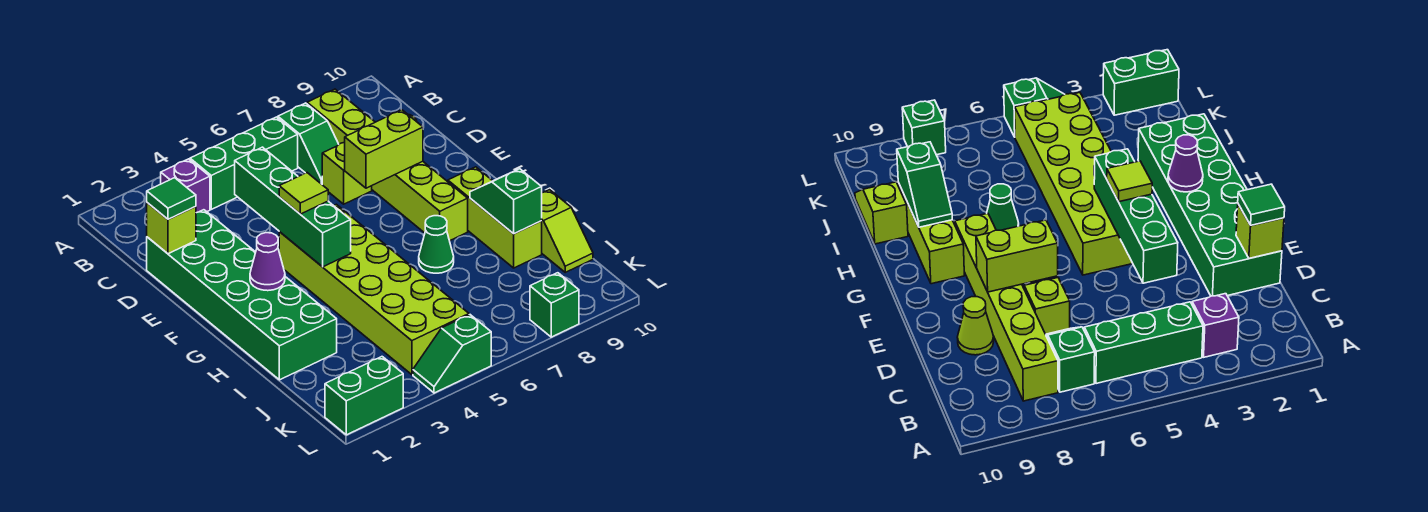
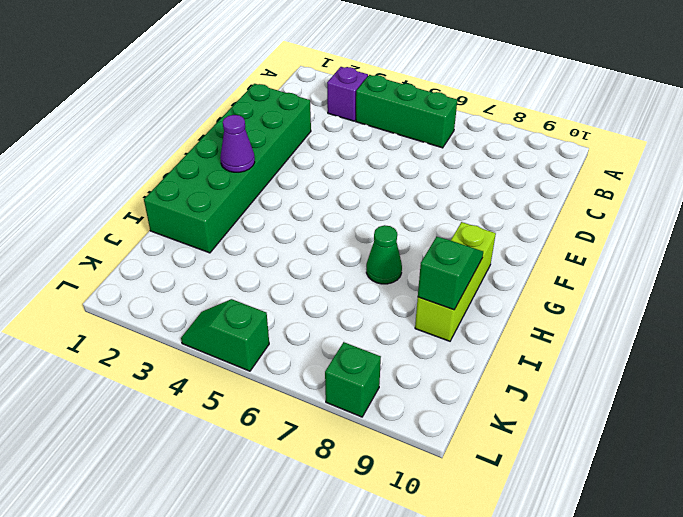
none -> green 1x2 slope [278,103,339,184]
none -> lime 1x6 brick [307,89,468,241]
none -> lime 1x1 brick [322,142,372,204]

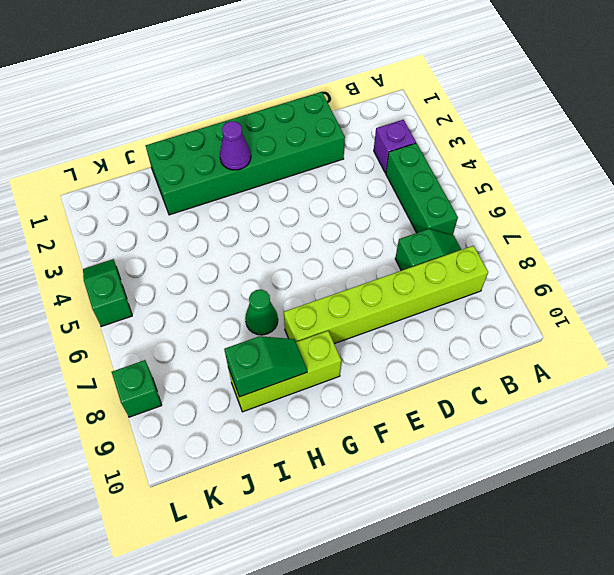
green 1x2 slope [395,229,461,271] -> green 1x2 slope turned to [278,103,339,184]
none -> lime 1x1 brick [322,142,372,204]
none -> lime 1x1 cone [957,297,994,355]
none -> lime 2x6 brick [279,204,469,375]

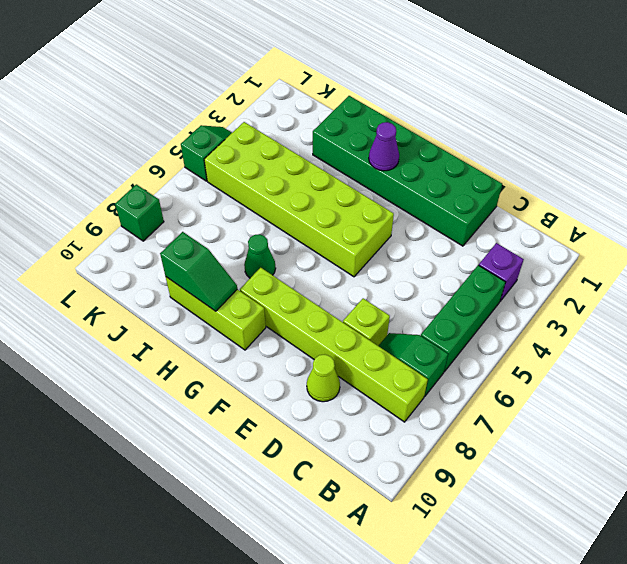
none -> lime 1x2 slope [542,190,593,272]
none -> green 1x2 brick [325,357,403,435]
none -> lime 1x1 brick [147,203,196,254]

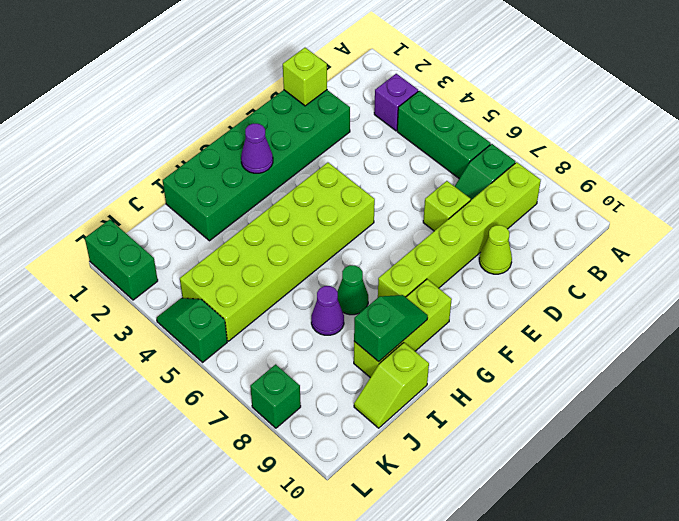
purple 1x1 cone [311,286,344,335] -> none
none -> green 1x4 brick [235,147,351,267]
none -> lime 1x2 brick [345,110,423,188]
none -> green 1x1 tile [147,178,196,219]

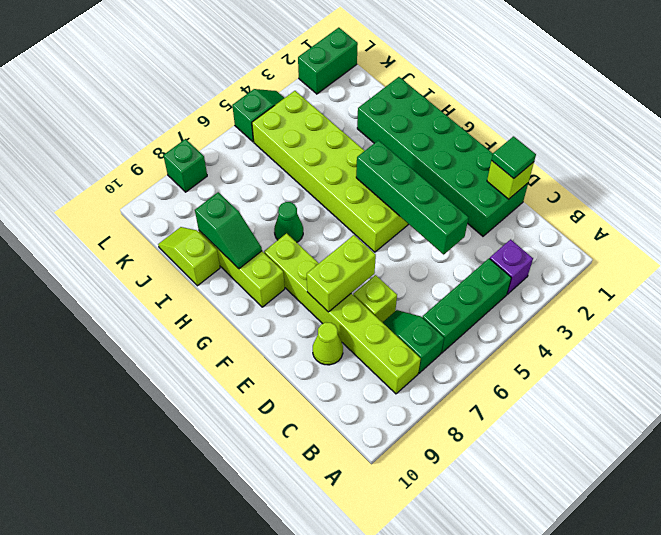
none -> purple 1x1 cone [250,233,285,291]
none -> lime 1x1 tile [279,173,328,214]

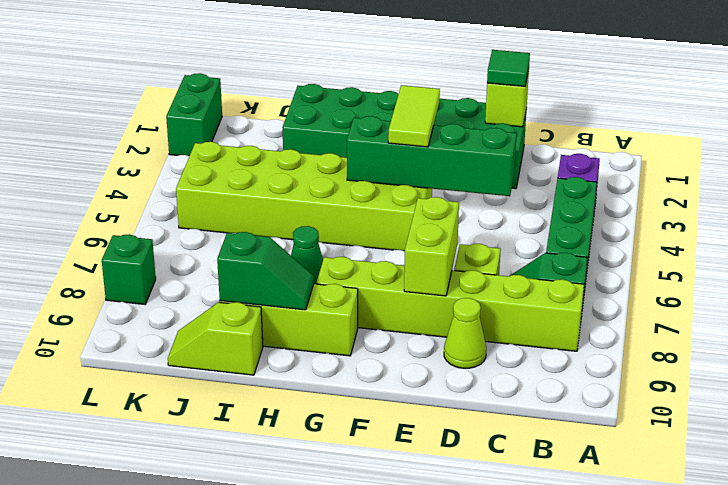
lime 1x2 tile [388,85,440,147] -> lime 1x1 tile [279,173,328,214]
none -> green 1x2 slope [413,315,491,393]
none -> purple 1x1 cone [250,233,285,291]

